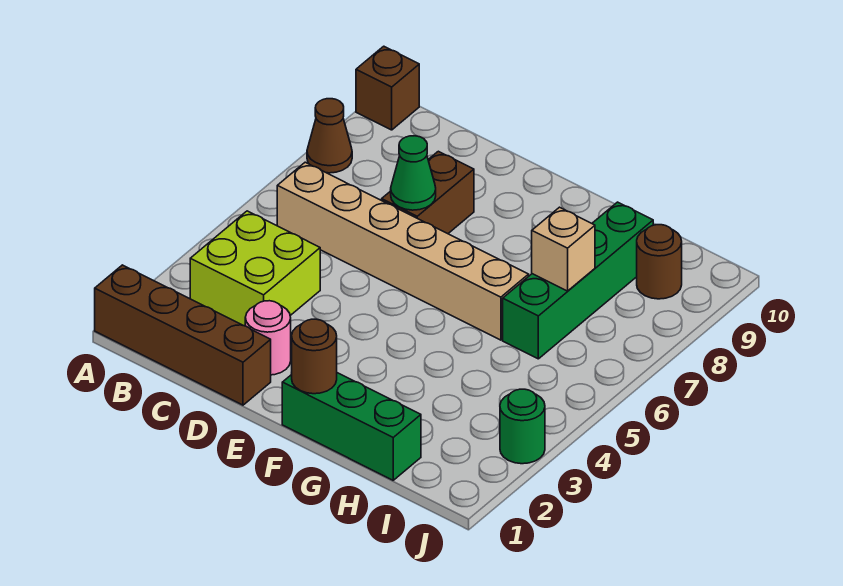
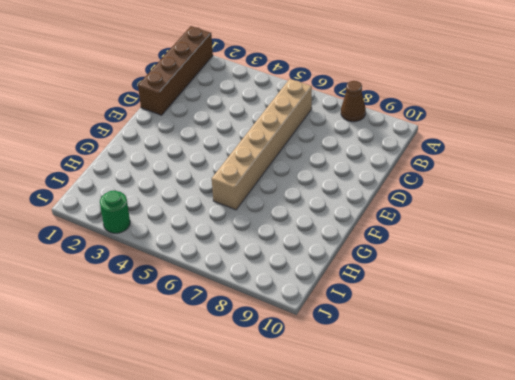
none -> brown 1x1 brick [356,46,419,130]
none -> lime 2x2 brick [190,211,320,326]
none -> pink 1x1 round brick [245,301,291,375]

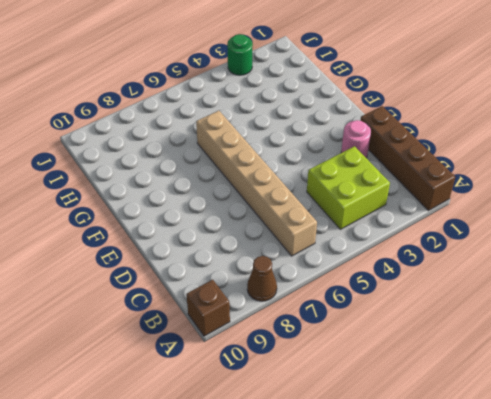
none -> brown 1x2 brick [382,151,474,234]
none -> green 1x3 brick [282,373,421,480]
none -> green 1x4 brick [503,202,653,359]

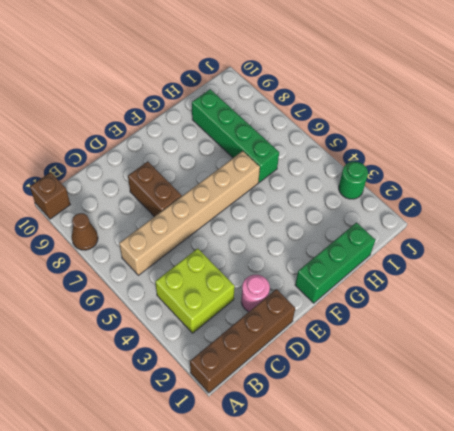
none -> brown 1x1 round brick [637,225,682,299]
none -> green 1x1 cone [391,136,436,210]
none -> brown 1x1 round brick [291,319,337,394]

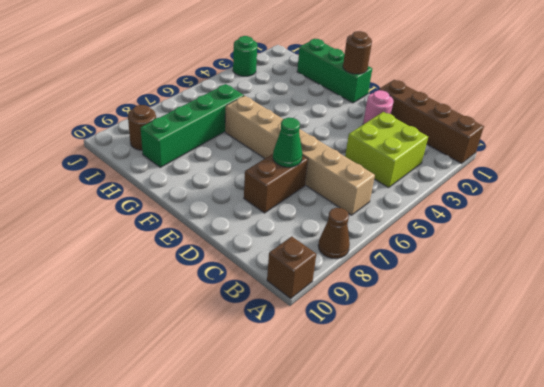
none -> tan 1x1 brick [532,207,595,291]

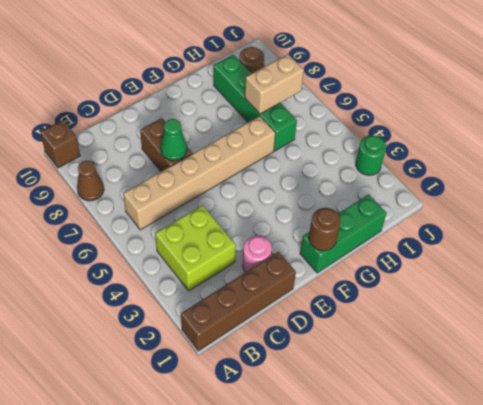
tan 1x2 brick [245,54,304,114] -> tan 1x1 brick [532,207,595,291]

